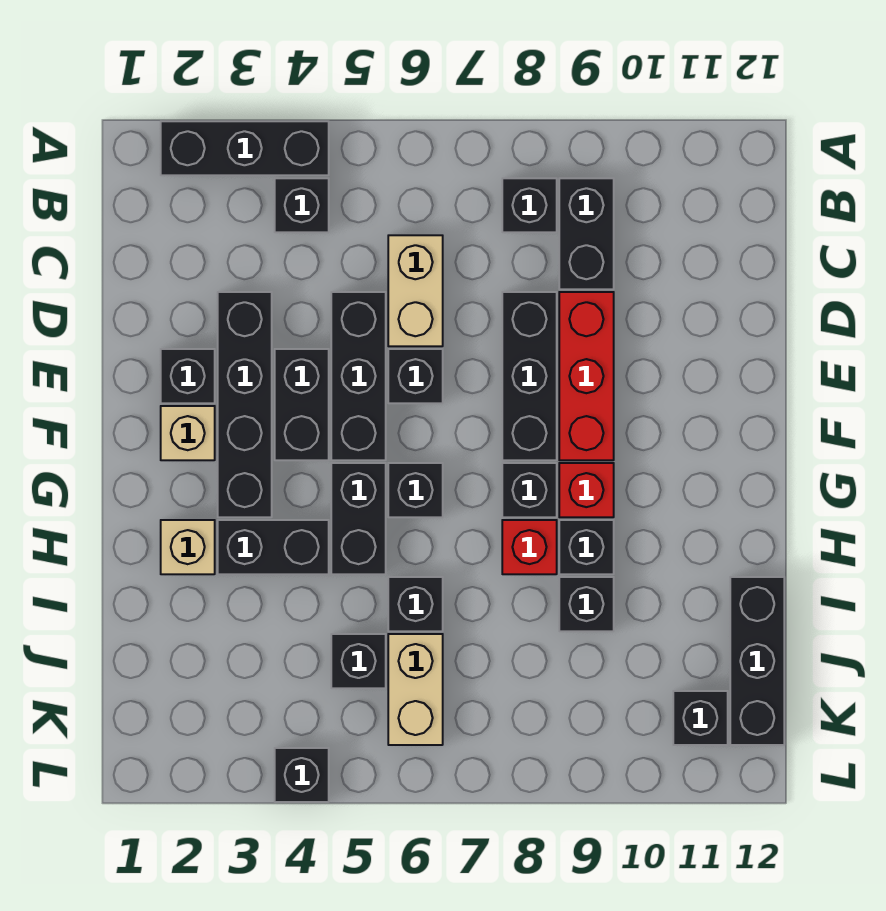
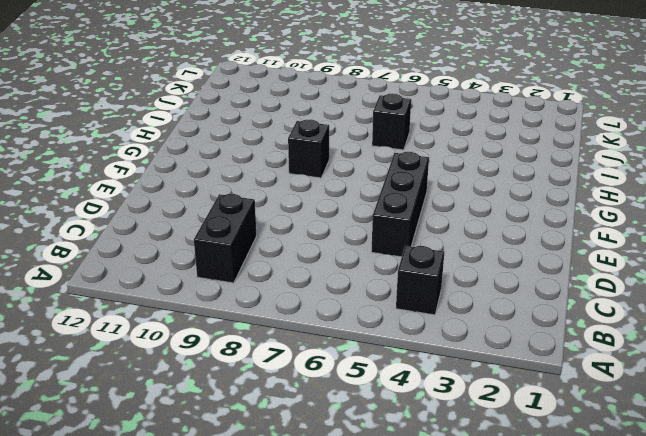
none -> black 1x3 brick [161,121,329,175]
none -> black 1x1 brick [502,178,557,232]
none -> tan 1x2 brick [388,235,443,346]

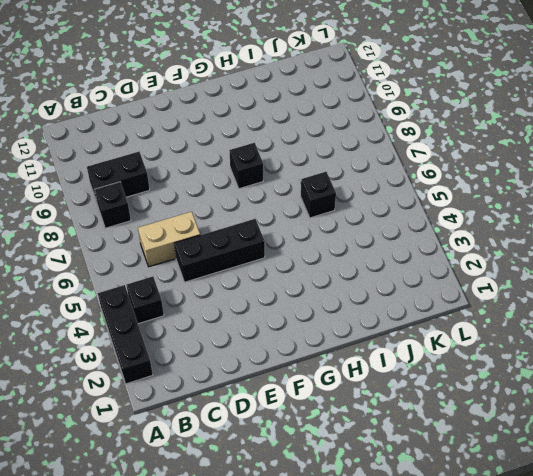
none -> black 1x4 brick [218,292,272,517]
none -> black 1x3 brick [502,292,557,460]
none -> red 1x3 brick [559,292,614,460]

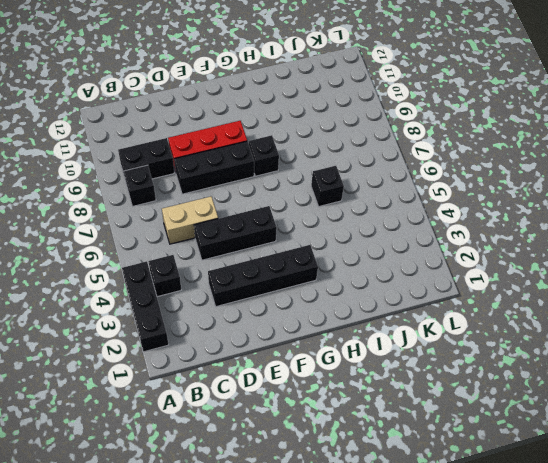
none -> black 1x1 brick [161,349,215,403]
none -> black 1x2 brick [275,349,329,460]
none -> black 1x1 brick [388,349,443,403]

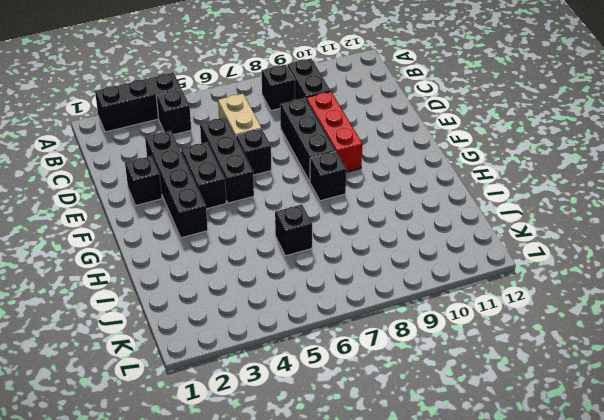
none -> tan 1x1 brick [161,406,215,460]
none -> black 1x2 brick [331,463,386,574]
none -> black 1x1 brick [388,463,443,517]

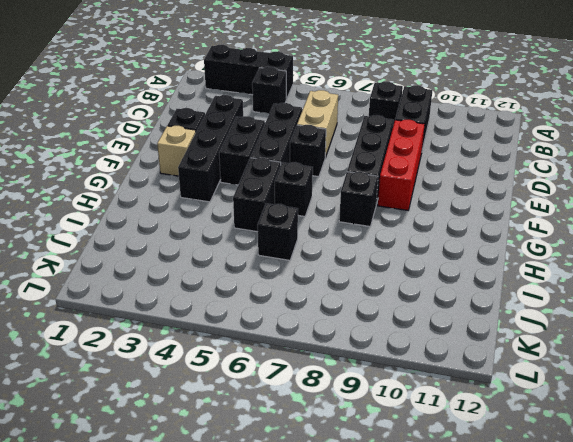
none -> red 1x1 brick [559,463,614,517]
none -> tan 1x1 brick [161,520,215,574]
none -> black 1x2 brick [218,520,329,574]

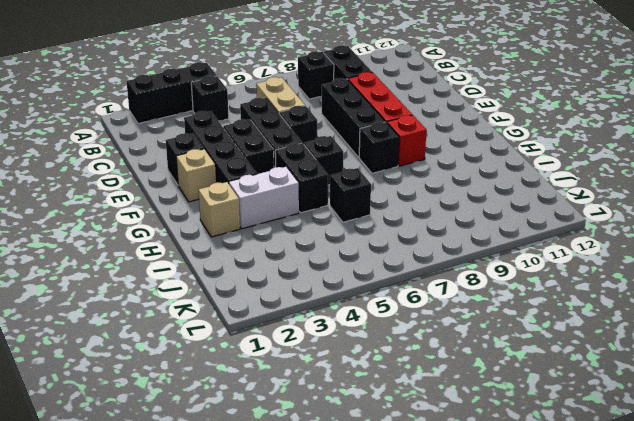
white 1x2 brick [229,167,299,229] -> black 1x2 brick [218,520,329,574]
none -> red 1x1 brick [502,520,557,574]
none -> black 1x1 brick [559,520,614,574]
none -> black 1x1 brick [559,577,614,631]

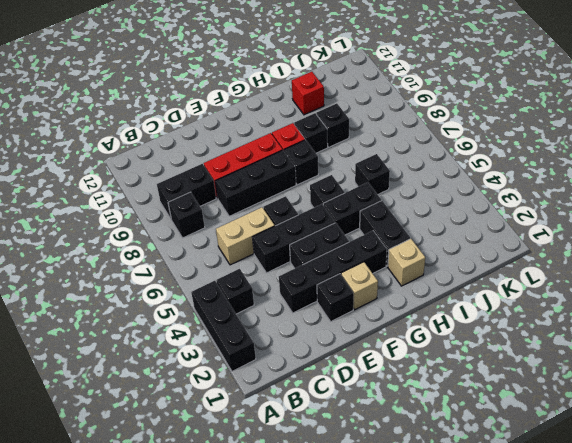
red 1x1 brick [292,72,324,115] -> red 1x1 brick moved to [502,520,557,574]
none -> black 1x3 brick [730,577,784,745]
none -> black 1x1 brick [331,634,386,688]
none -> tan 1x2 brick [388,634,443,745]

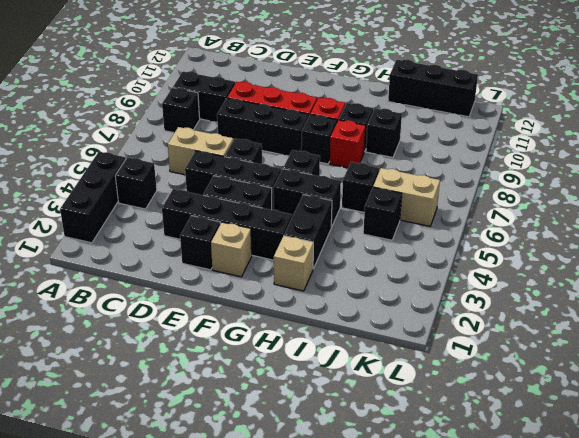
none -> black 1x1 brick [673,691,728,745]
none -> black 1x1 brick [275,748,329,802]

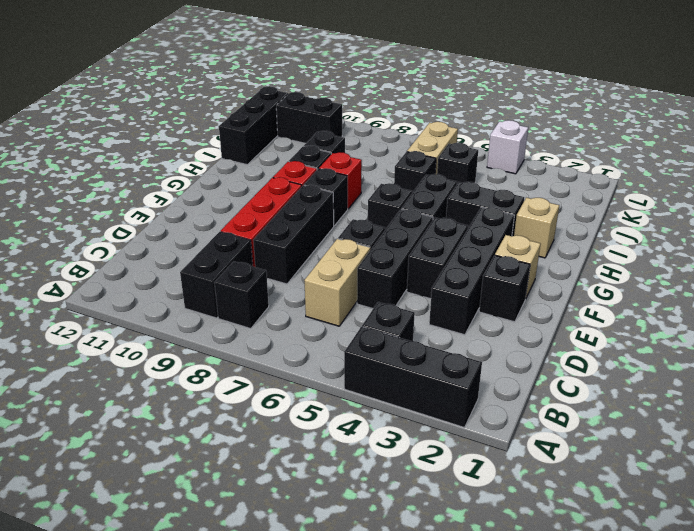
black 1x2 brick [276,92,342,143] -> black 1x1 brick [673,691,728,745]
white 1x1 brick [487,120,528,174] -> black 1x1 brick [275,748,329,802]

